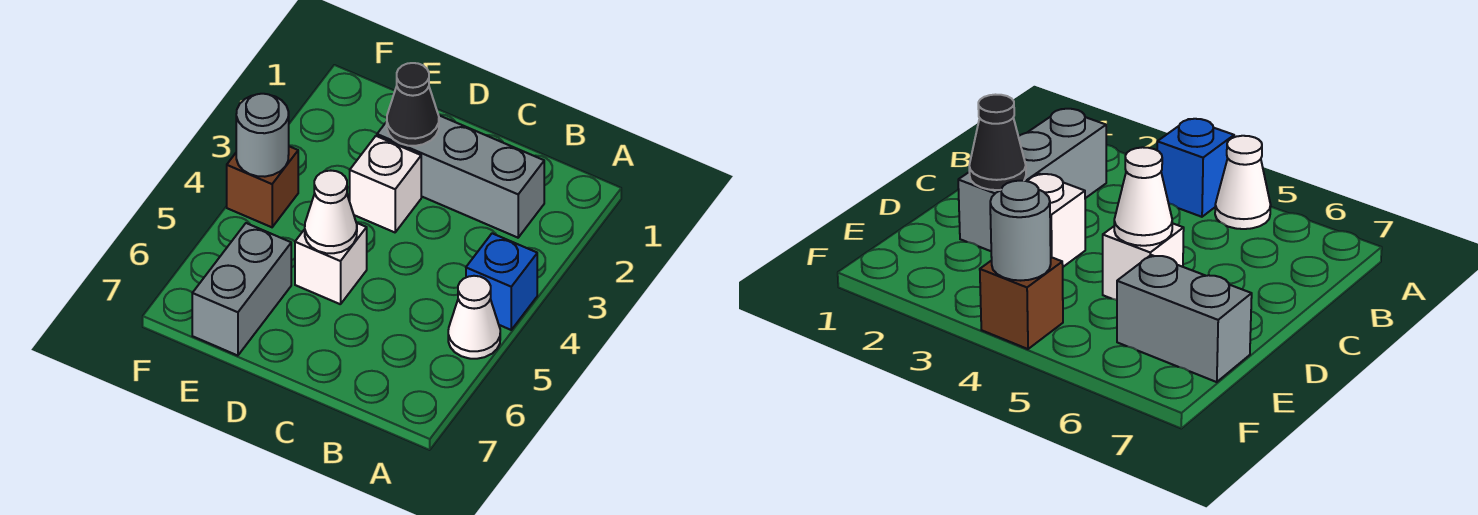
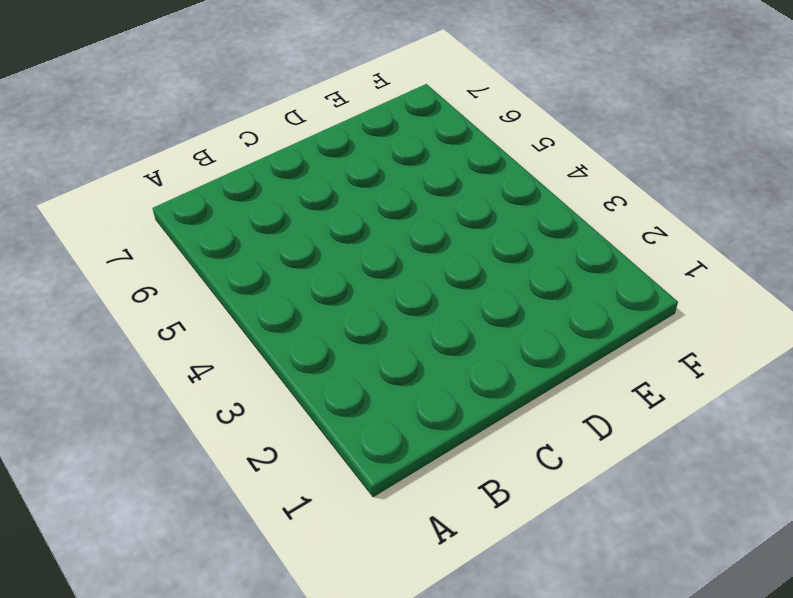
none -> blue 1x1 brick [466,233,537,330]
none -> white 1x1 cone [448,276,500,359]

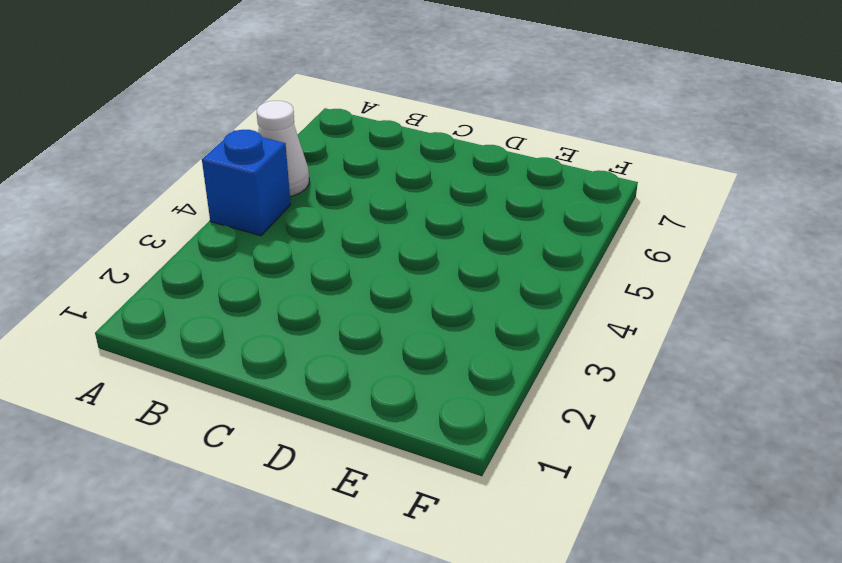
none -> grey 1x3 brick [377,115,544,238]
none -> white 1x1 brick [350,136,421,232]

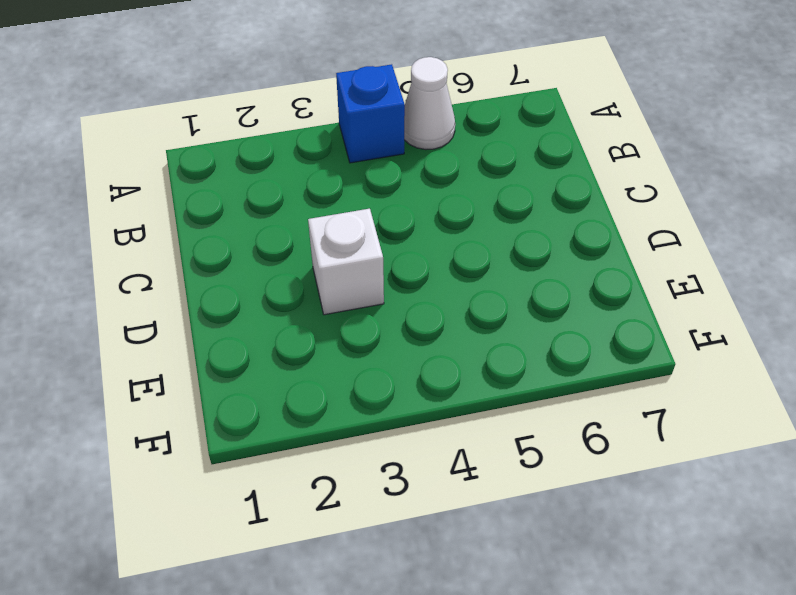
none -> grey 1x3 brick [377,115,544,238]
none -> white 1x1 brick [295,223,367,304]

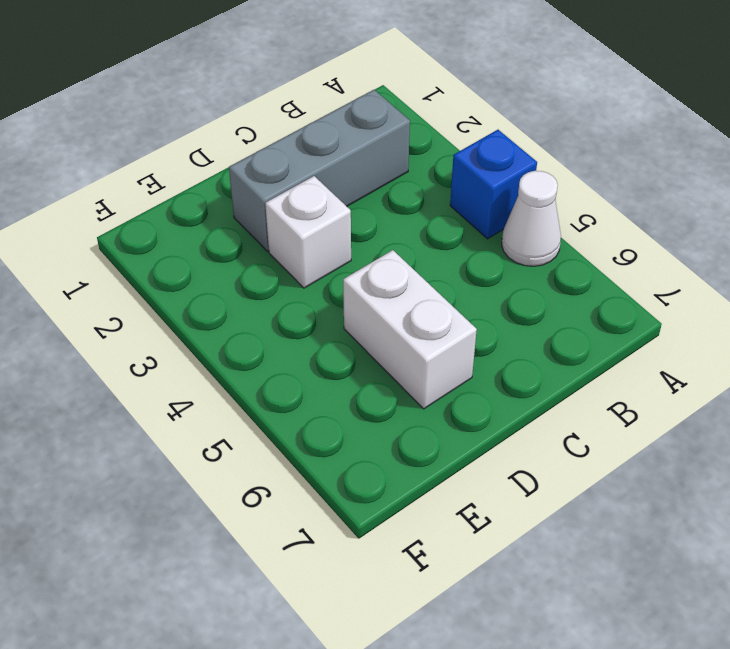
white 1x2 brick [343,250,477,409] -> white 1x1 brick [295,223,367,304]
none -> grey 1x2 brick [192,223,291,356]
none -> brown 1x1 brick [227,146,298,227]

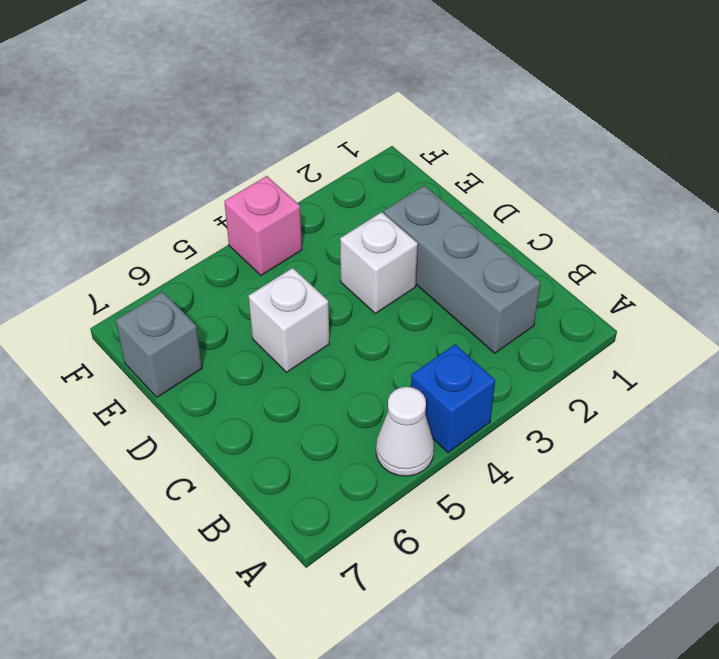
grey 1x1 brick [116,292,202,397] -> grey 1x2 brick [192,223,291,356]
pink 1x1 brick [224,176,302,275] -> brown 1x1 brick [227,146,298,227]
none -> black 1x1 cone [387,63,439,146]
none -> white 1x1 cone [305,171,357,253]

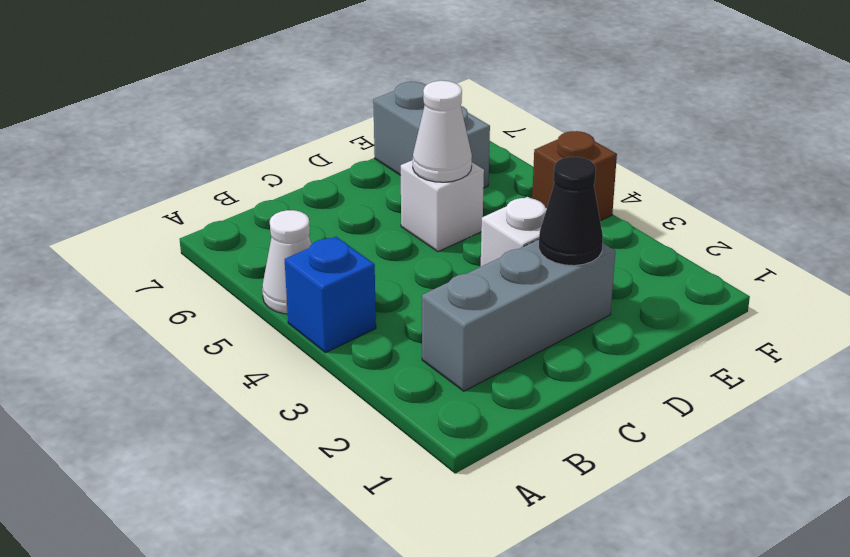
none -> grey 1x1 round brick [236,94,289,177]

